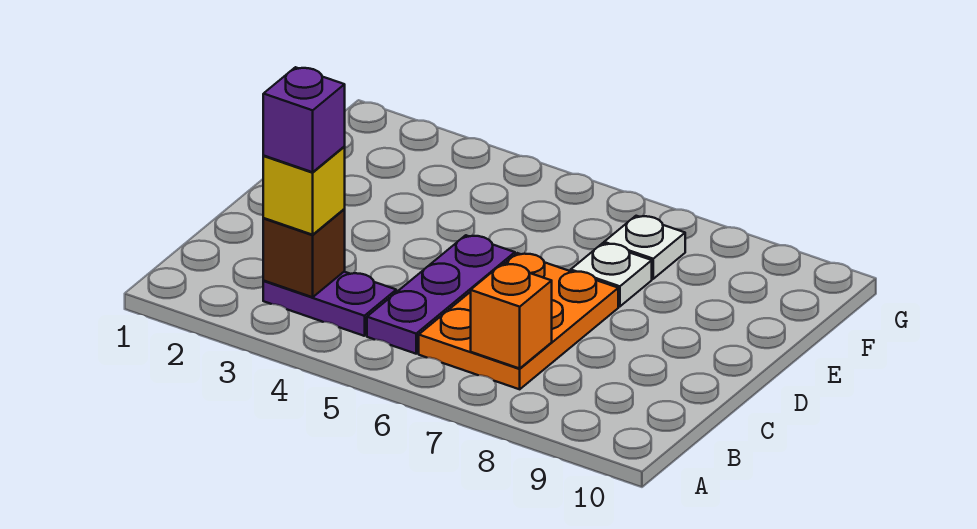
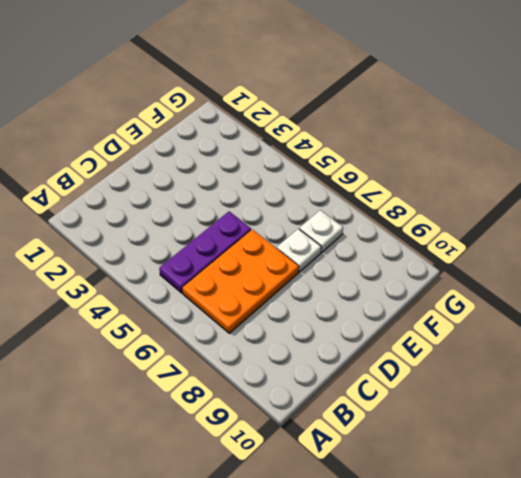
none -> purple 1x2 plate [263,272,396,336]
none -> brown 1x1 brick [263,209,345,297]

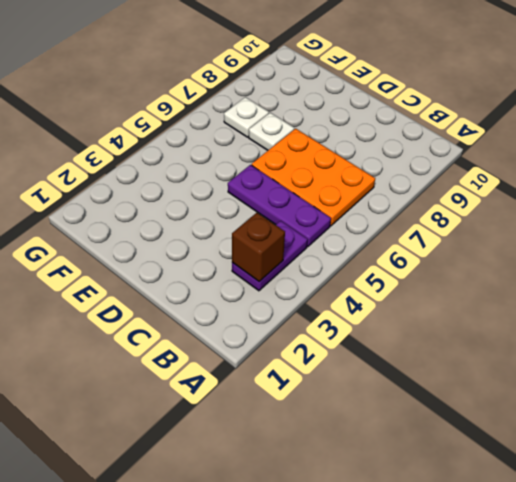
none -> orange 1x1 brick [471,264,552,368]
none -> yellow 1x1 brick [263,147,345,235]

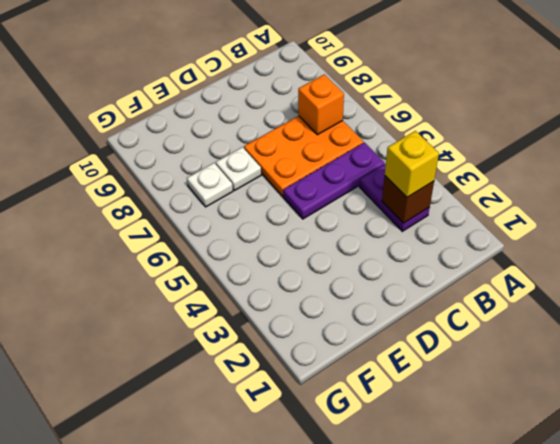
none -> purple 1x1 brick [263,67,345,172]

